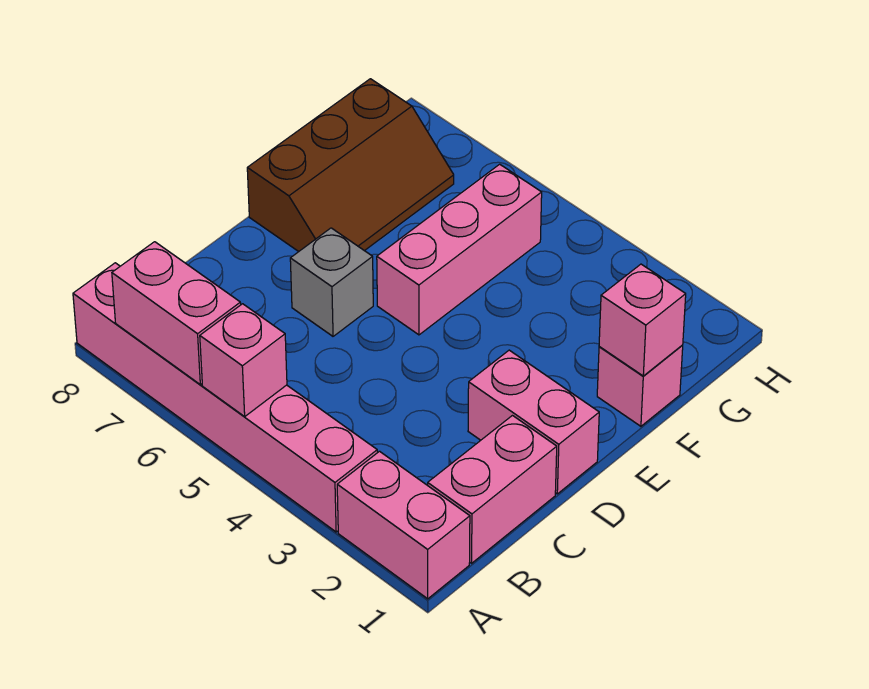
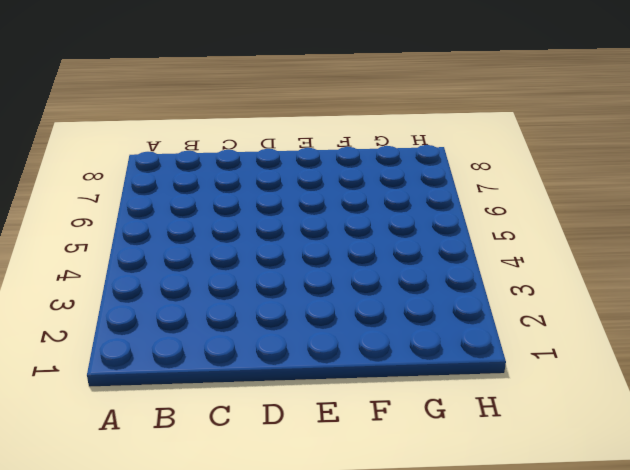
none -> pink 1x2 brick [337,451,470,599]
none -> pink 1x6 brick [73,263,377,532]

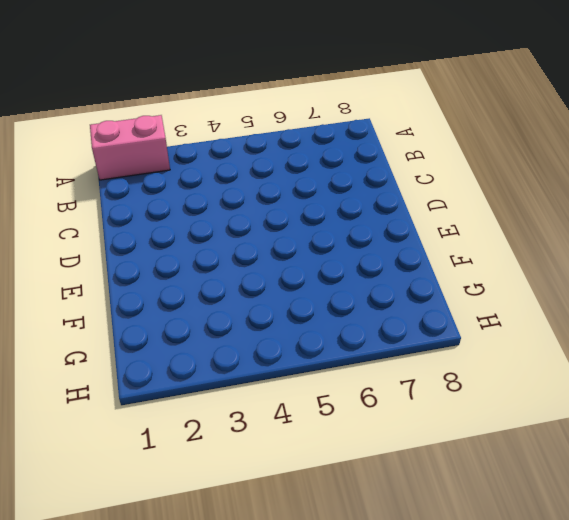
none -> pink 1x6 brick [73,263,377,532]
none -> pink 1x2 brick [428,416,557,563]

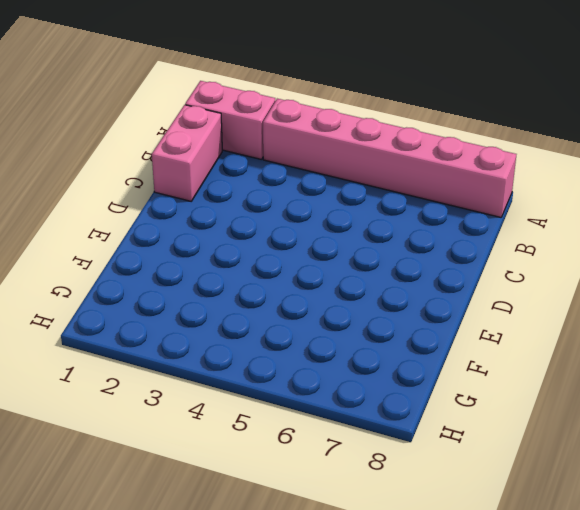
none -> pink 1x2 brick [468,350,599,494]
none -> grey 1x1 brick [290,228,373,336]

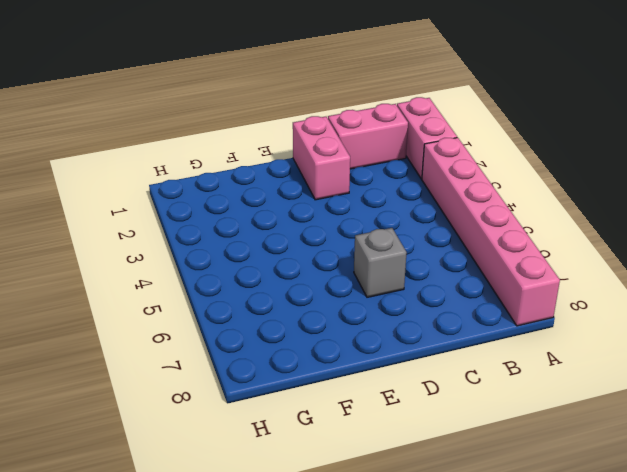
none -> pink 1x3 brick [377,164,542,335]
none -> brown 2x3 slope [247,79,454,252]

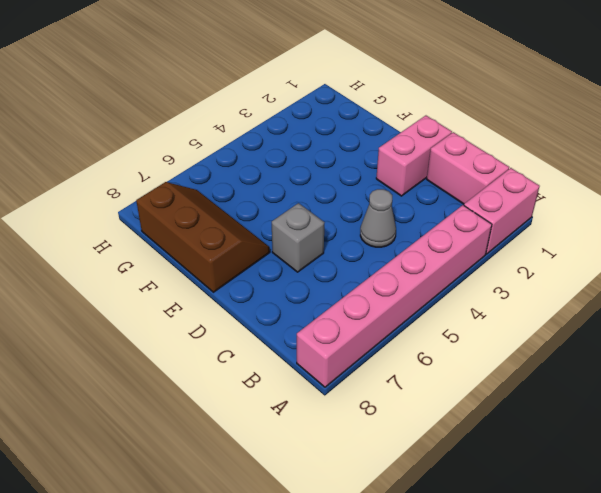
grey 1x1 cone [360,189,396,247] -> none
none -> pink 1x3 brick [377,164,542,335]
none -> pink 1x1 brick [597,345,683,426]

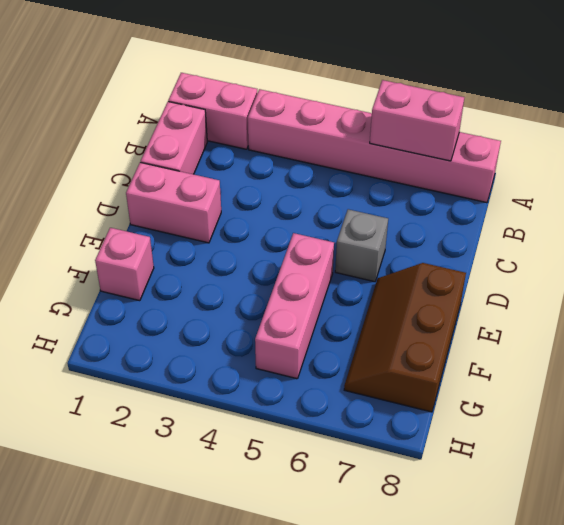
none -> pink 1x1 brick [200,304,287,416]
none -> pink 1x1 brick [599,264,686,376]

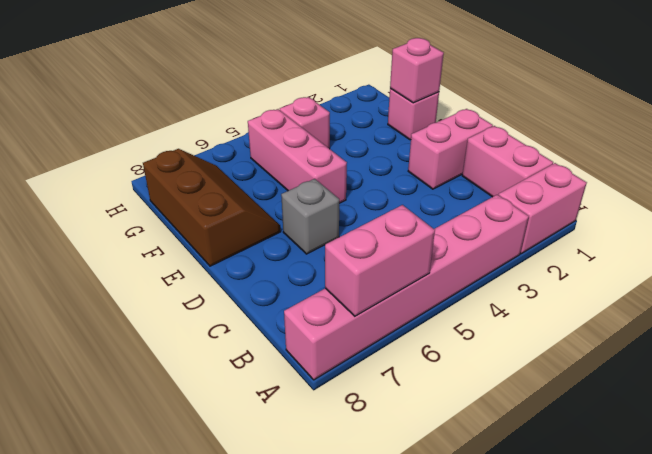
pink 1x1 brick [280,97,330,149] -> pink 1x1 brick moved to [200,304,287,416]

